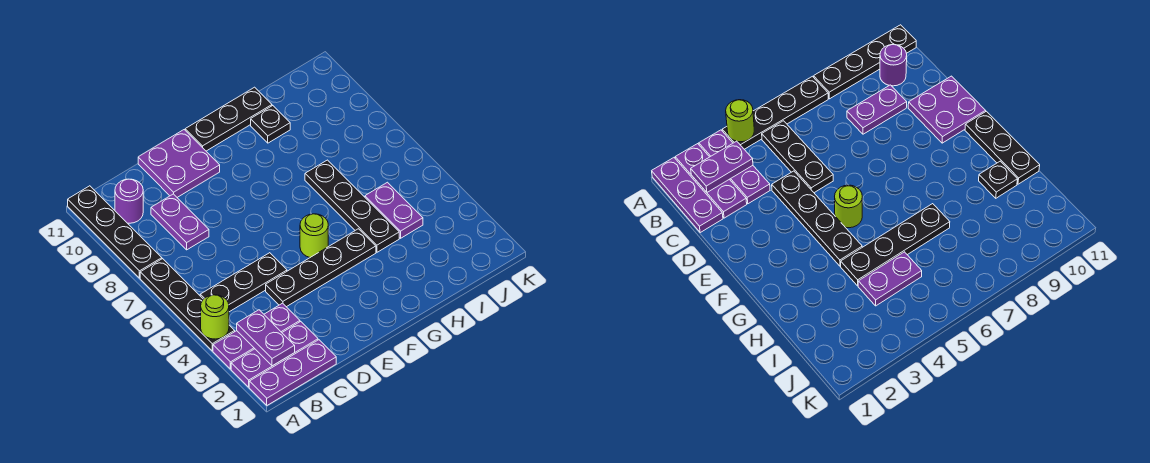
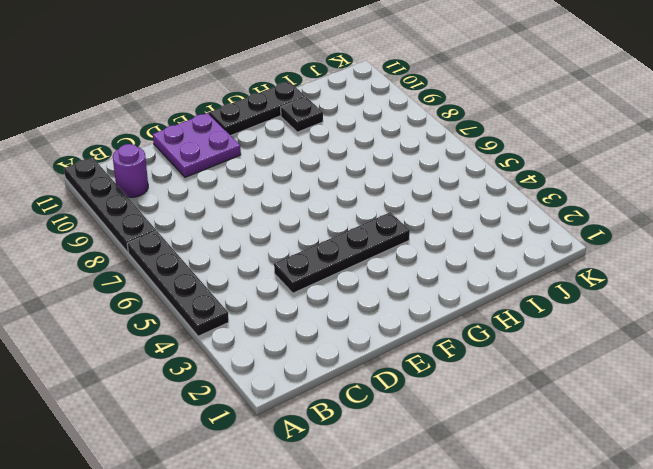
none -> purple 1x3 plate [249,340,336,405]
none -> purple 1x3 plate [231,322,318,387]
none -> purple 1x3 plate [213,303,300,369]

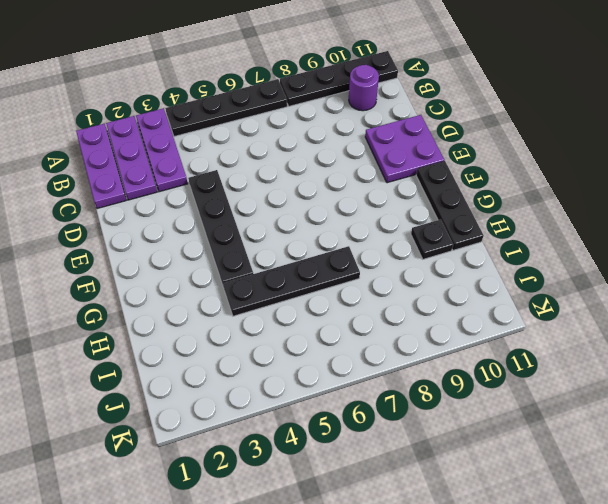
none -> black 1x3 plate [200,253,287,312]
none -> purple 1x2 plate [151,194,209,250]
none -> lime 1x1 round brick [300,214,328,257]

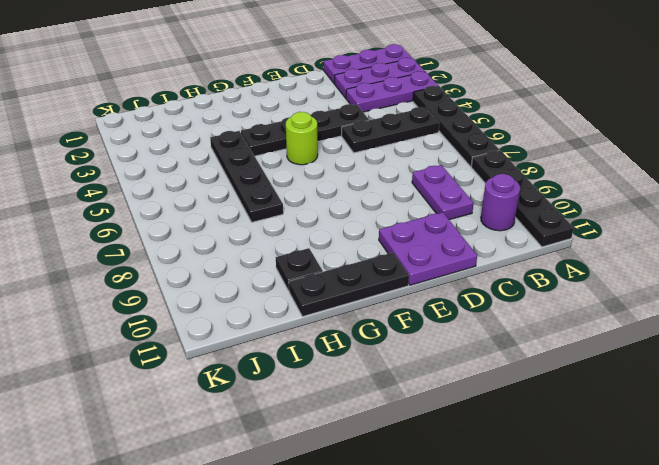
none -> purple 1x2 plate [365,182,423,238]
none -> lime 1x1 round brick [201,295,229,339]
none -> purple 1x2 plate [237,310,295,366]

